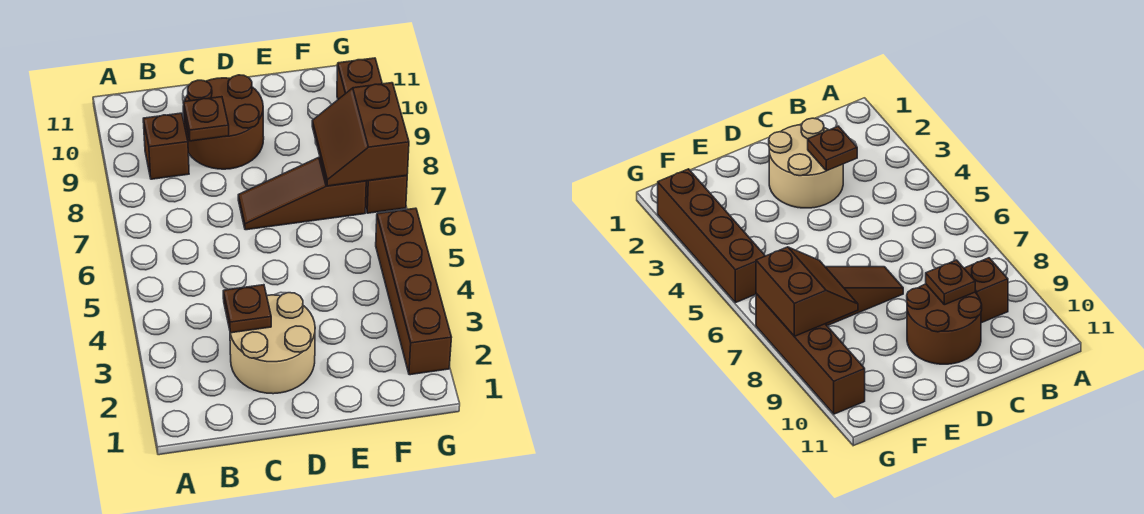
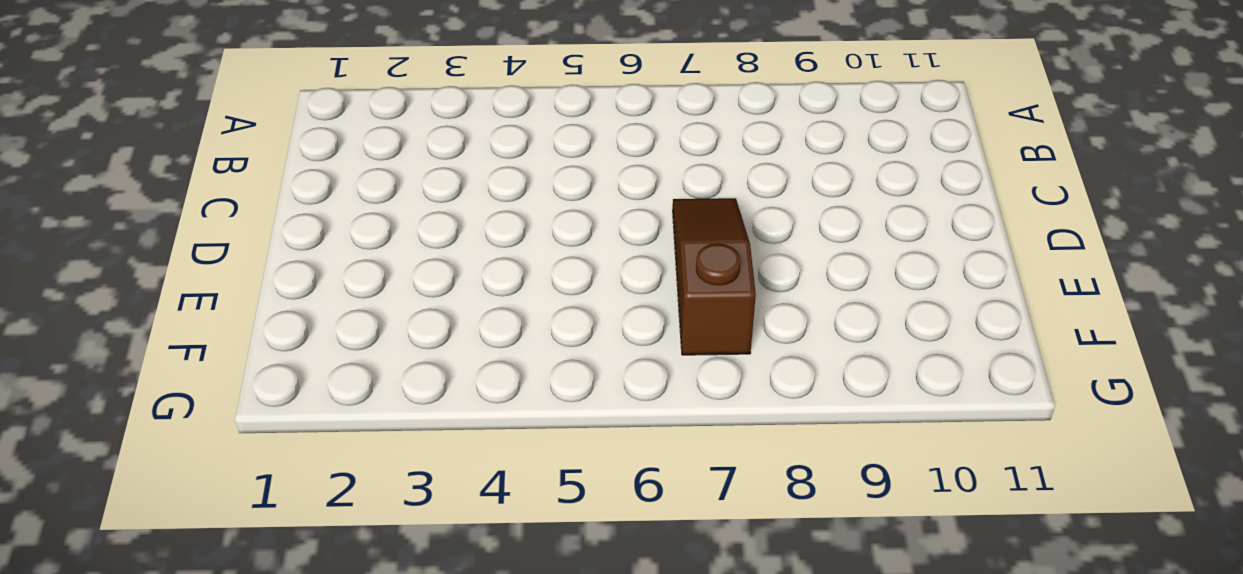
none -> brown 1x1 brick [143,113,189,179]
none -> tan 2x2 round brick [230,293,315,394]

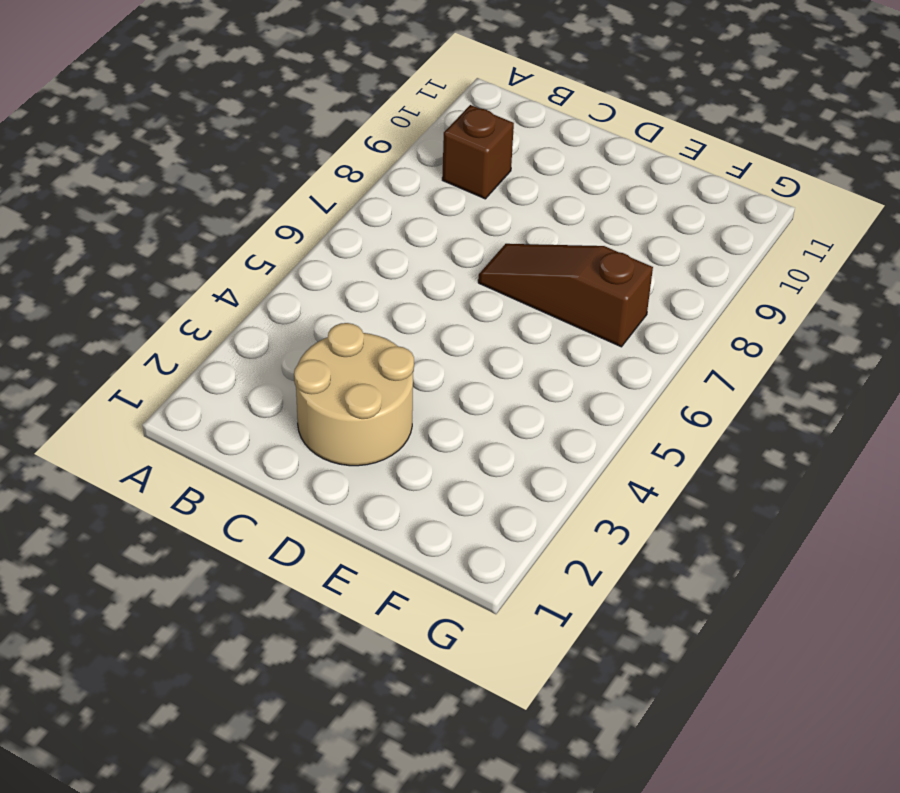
none -> brown 2x2 round brick [183,75,264,169]
none -> brown 1x4 brick [376,208,451,375]

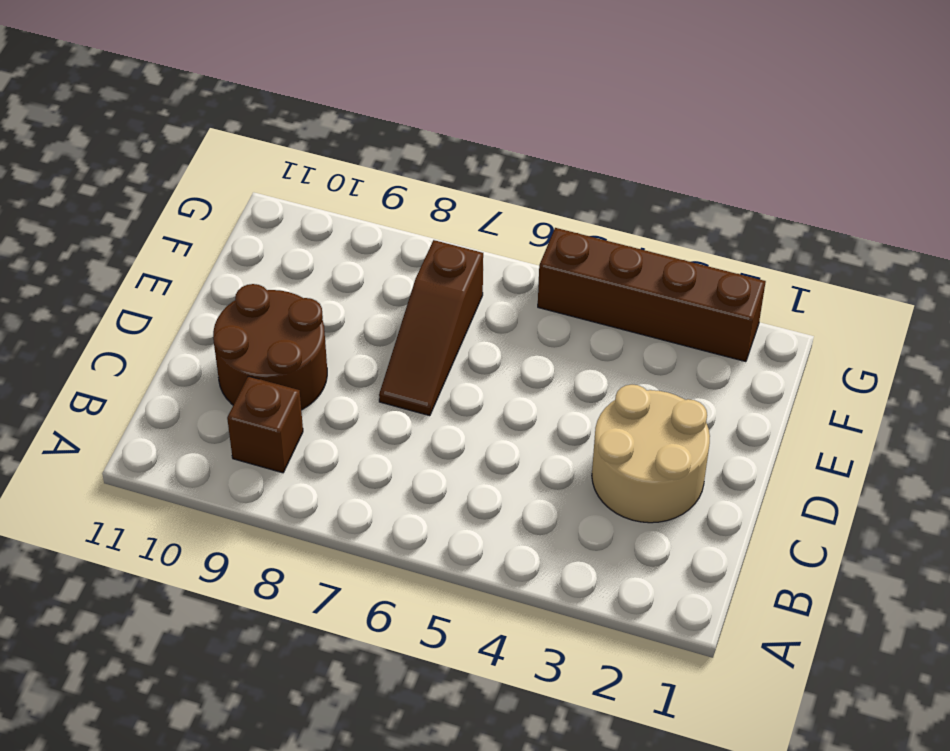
none -> brown 1x4 brick [337,58,407,213]
none -> brown 1x1 plate [223,285,271,333]

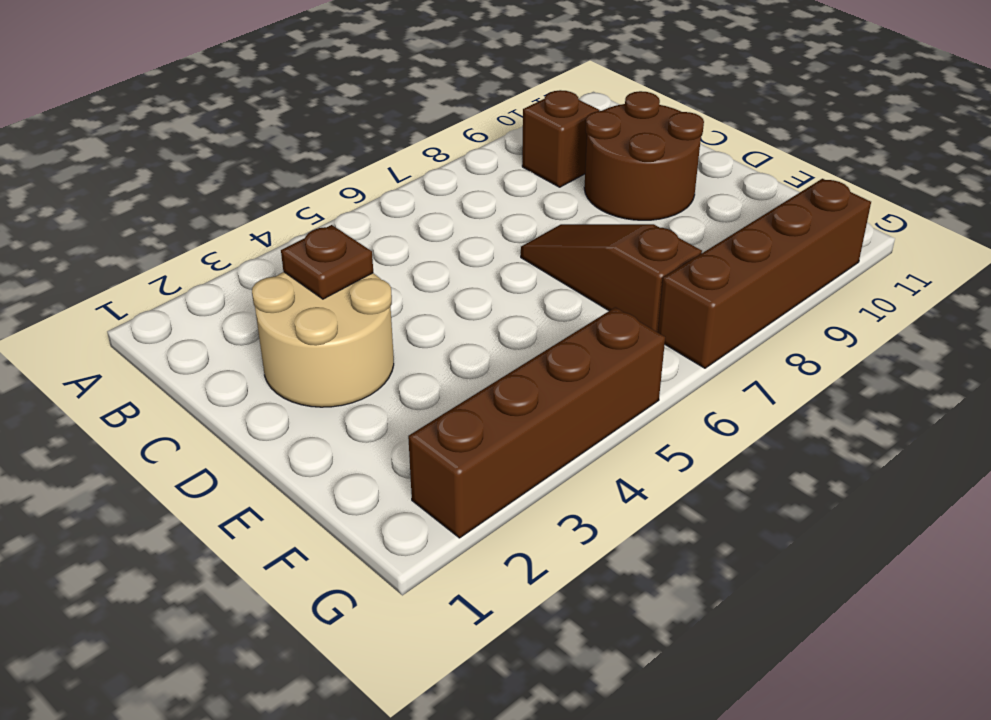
none -> brown 1x1 plate [183,97,229,141]
none -> brown 2x2 slope [312,83,409,186]

